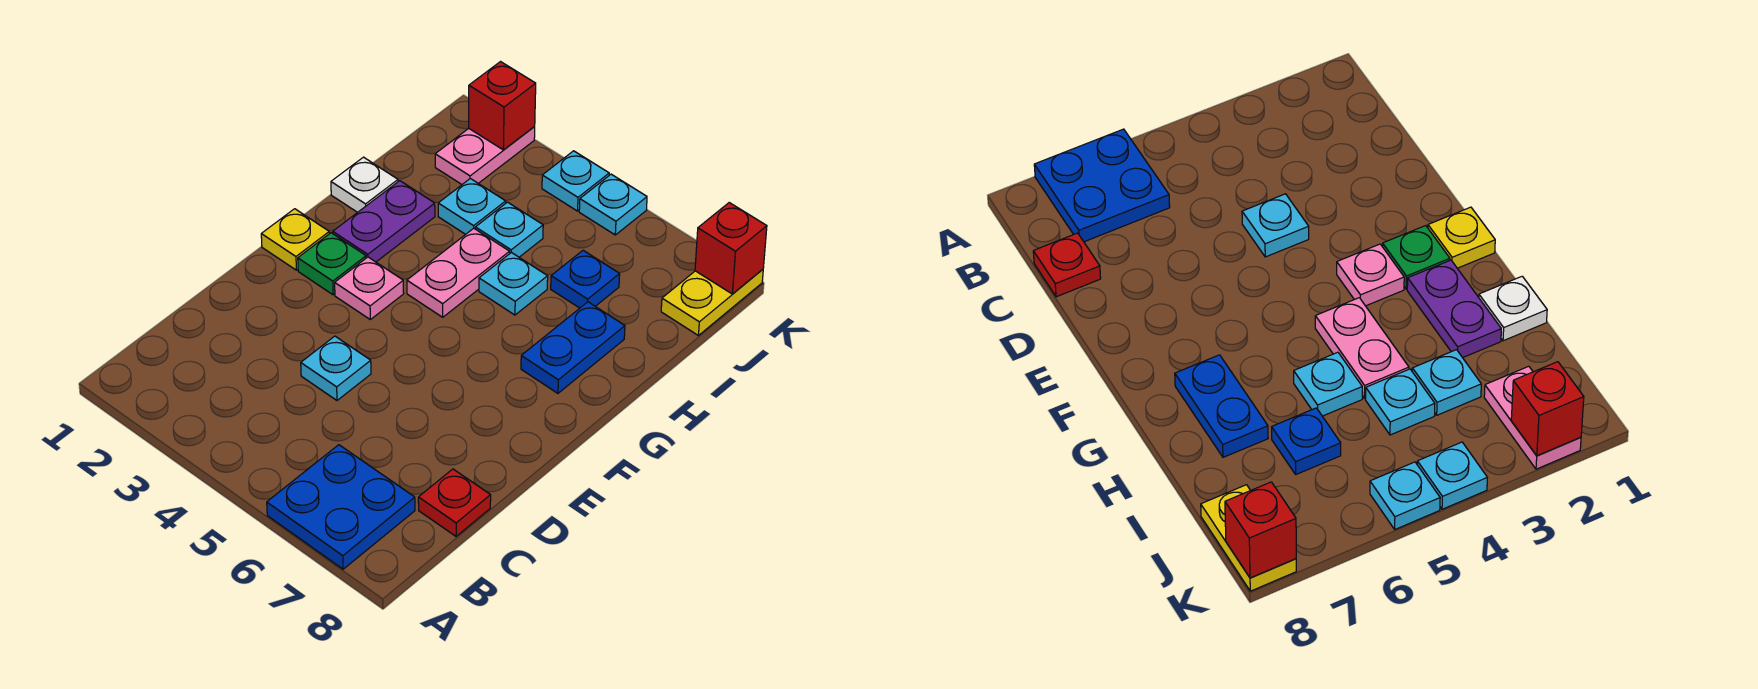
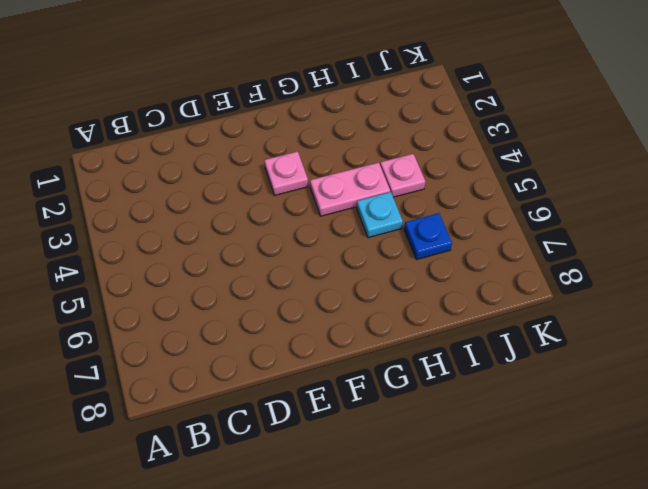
pink 1x1 plate [380,154,425,197] -> cyan 1x1 plate [475,202,543,257]
none -> blue 2x2 plate [267,445,415,569]
none -> red 1x1 plate [418,469,491,536]
none -> cyan 1x1 plate [301,336,371,400]

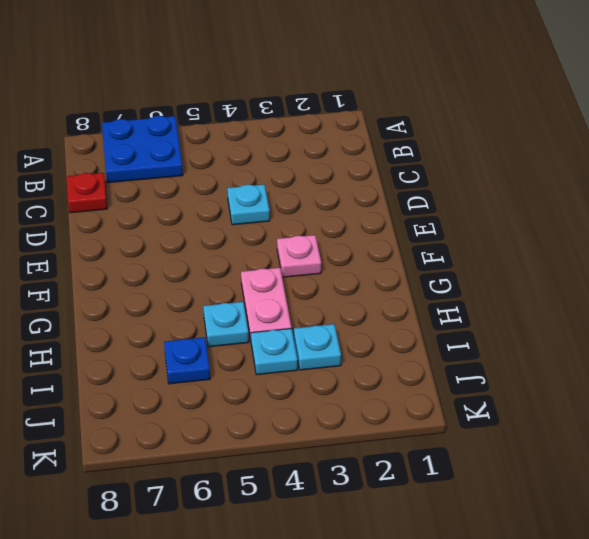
none -> yellow 1x1 plate [261,209,329,270]
none -> green 1x1 plate [298,233,366,295]
none -> purple 1x2 plate [333,181,435,262]

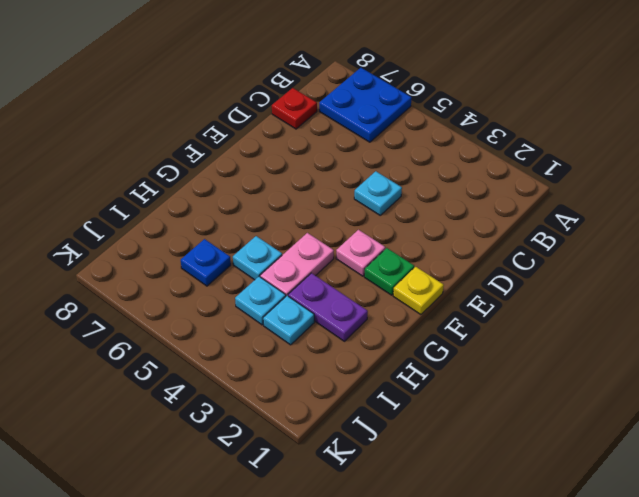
purple 1x2 plate [288,273,368,341] -> purple 1x2 plate turned to [333,181,435,262]
none -> blue 1x2 plate [521,302,625,393]
none -> white 1x1 plate [331,157,398,212]
none -> pink 1x2 plate [435,127,535,184]

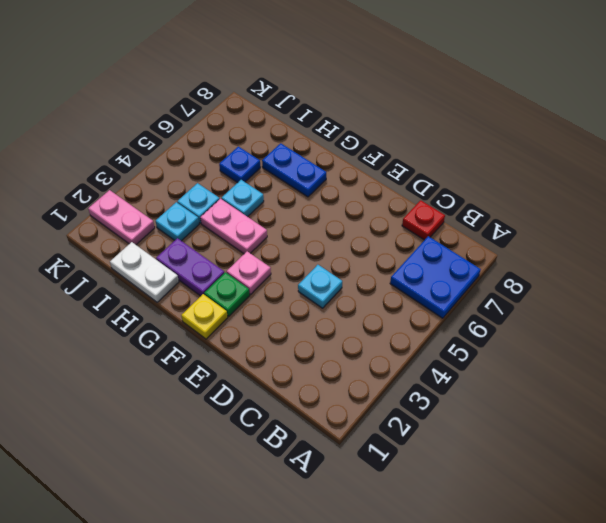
white 1x2 plate [110,242,179,302] -> white 1x1 plate [331,157,398,212]
none -> yellow 1x2 plate [661,269,763,335]
none -> cyan 1x1 plate [542,151,609,211]
none -> cyan 1x1 plate [579,174,647,235]

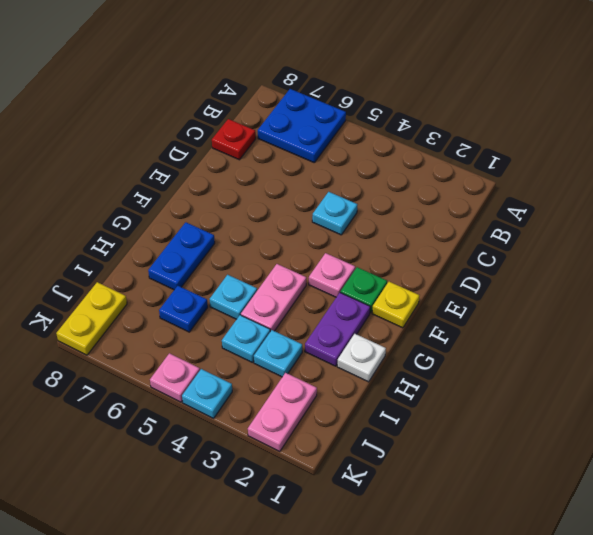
pink 1x1 plate [150,353,200,402] -> cyan 1x1 plate [579,174,647,235]
none -> red 1x1 brick [469,62,536,150]
none -> red 1x1 brick [695,203,767,294]

